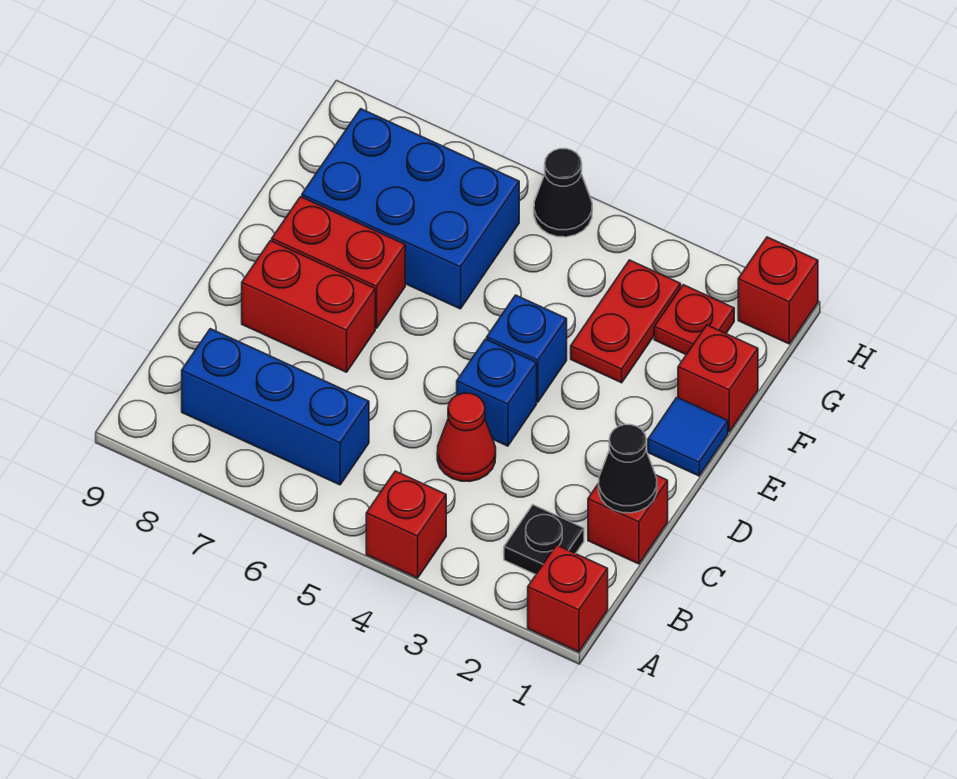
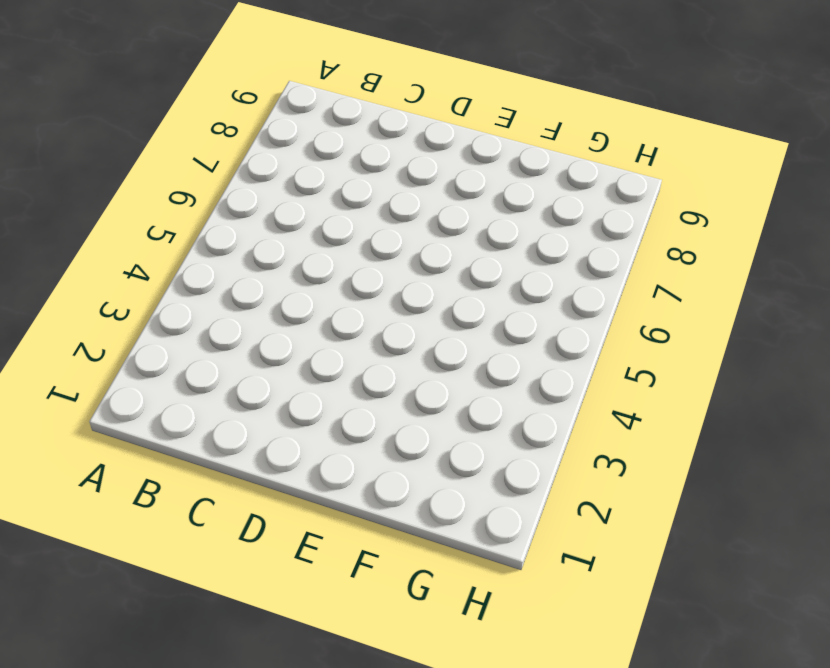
none -> red 1x1 brick [528,545,608,652]
none -> red 1x1 brick [366,471,446,578]
none -> black 1x1 plate [504,505,584,575]

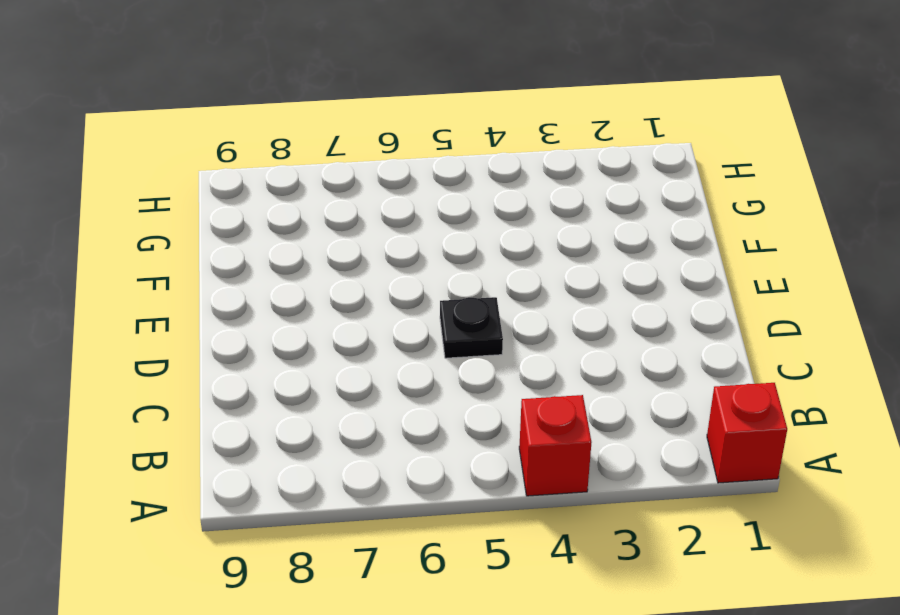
black 1x1 plate [440,297,503,358] -> black 1x1 plate moved to [504,505,584,575]
none -> blue 1x3 brick [182,329,369,485]
none -> red 1x1 brick [588,475,668,564]
none -> red 1x1 cone [437,393,496,482]

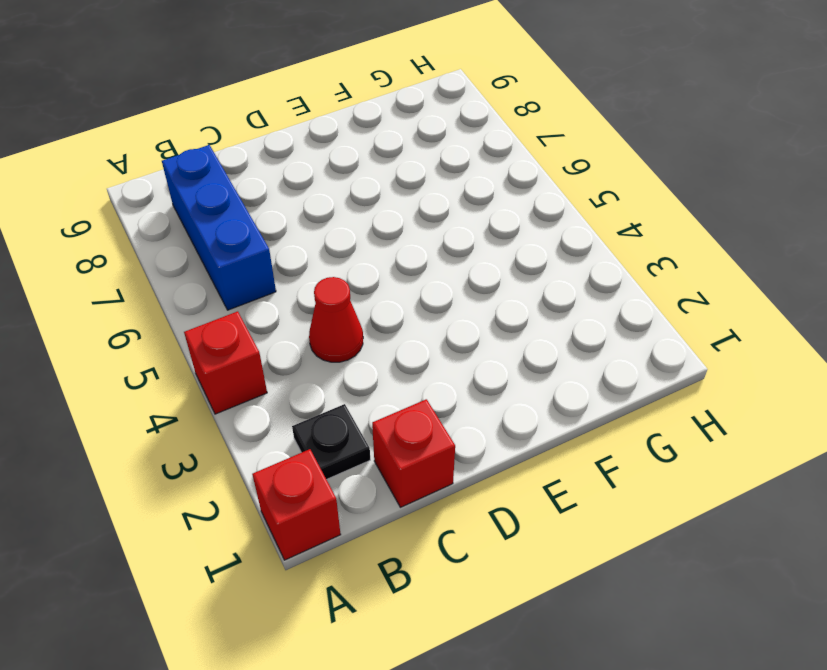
none -> blue 1x1 brick [457,339,537,446]
none -> red 1x2 brick [242,241,375,372]
none -> blue 1x1 tile [648,398,728,476]

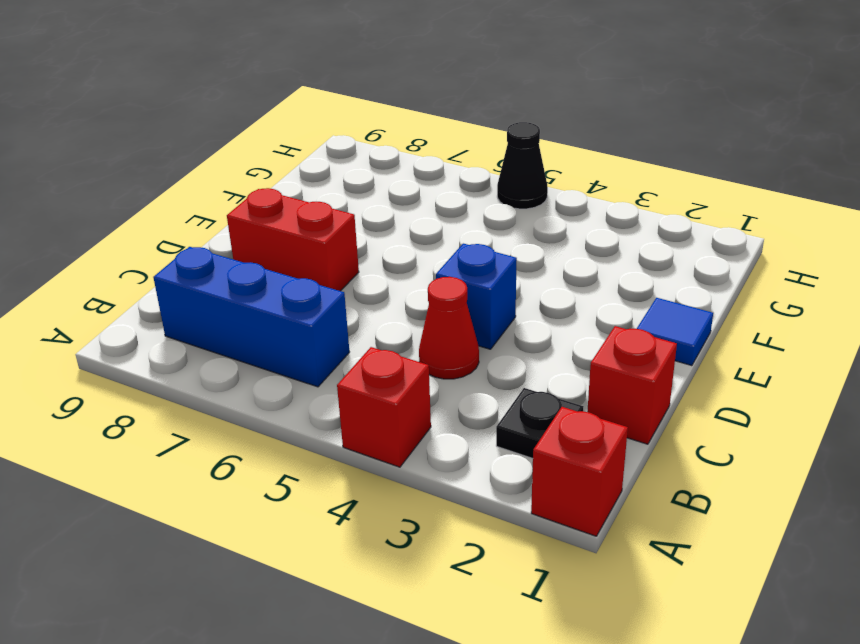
none -> blue 1x1 brick [487,295,567,402]
none -> red 1x2 brick [272,197,405,328]
none -> red 1x1 brick [678,325,758,432]

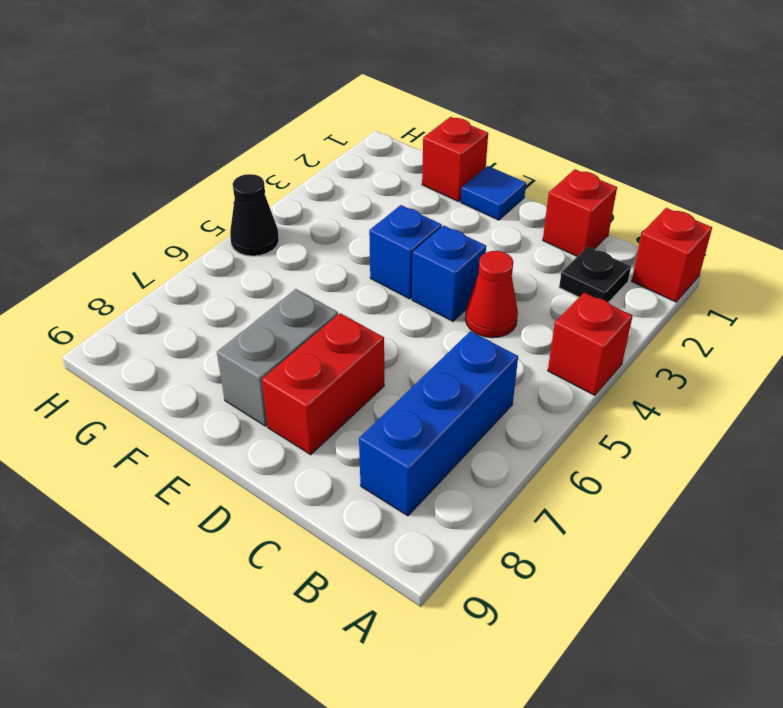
grey 1x2 brick [217,289,338,426] -> red 1x2 brick [272,197,405,328]
none -> red 1x2 plate [571,260,681,383]
none -> blue 2x3 brick [302,109,519,309]
none -> red 1x1 plate [654,285,734,354]

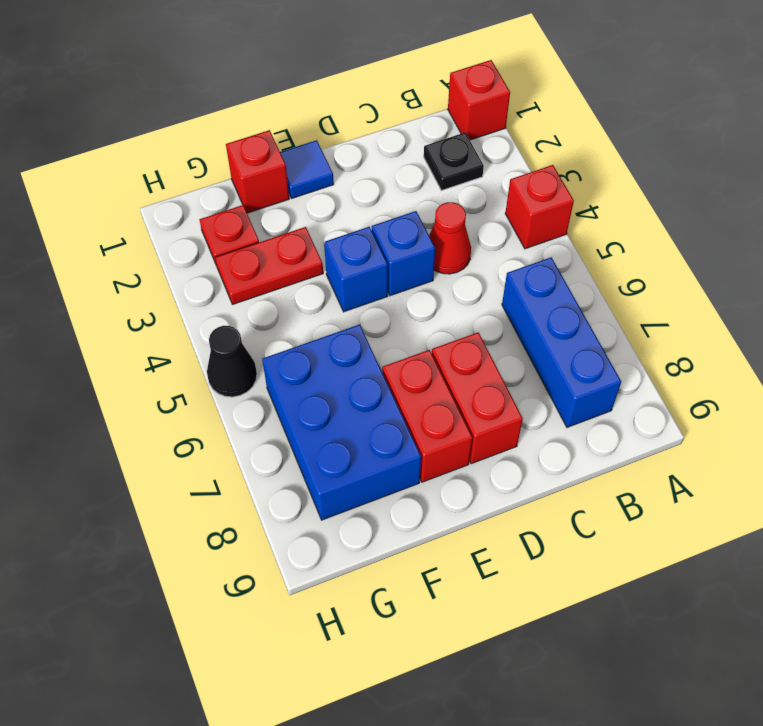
none -> red 1x1 brick [588,475,668,564]
none -> red 1x1 brick [738,237,818,344]
none -> black 1x1 cone [599,425,657,513]

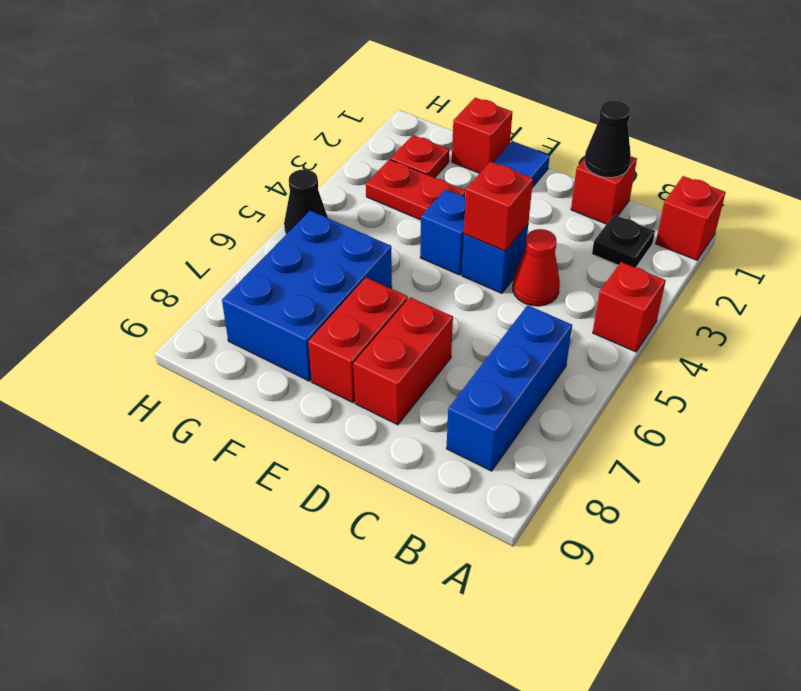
red 1x1 brick [464,162,533,251] -> red 1x1 brick moved to [738,237,818,344]

